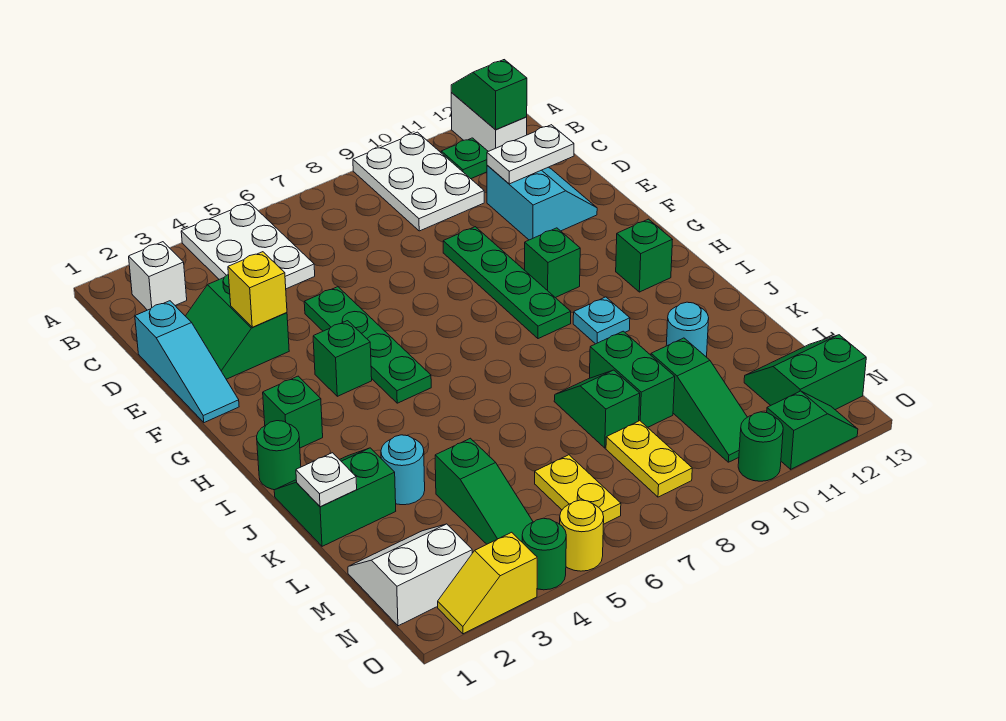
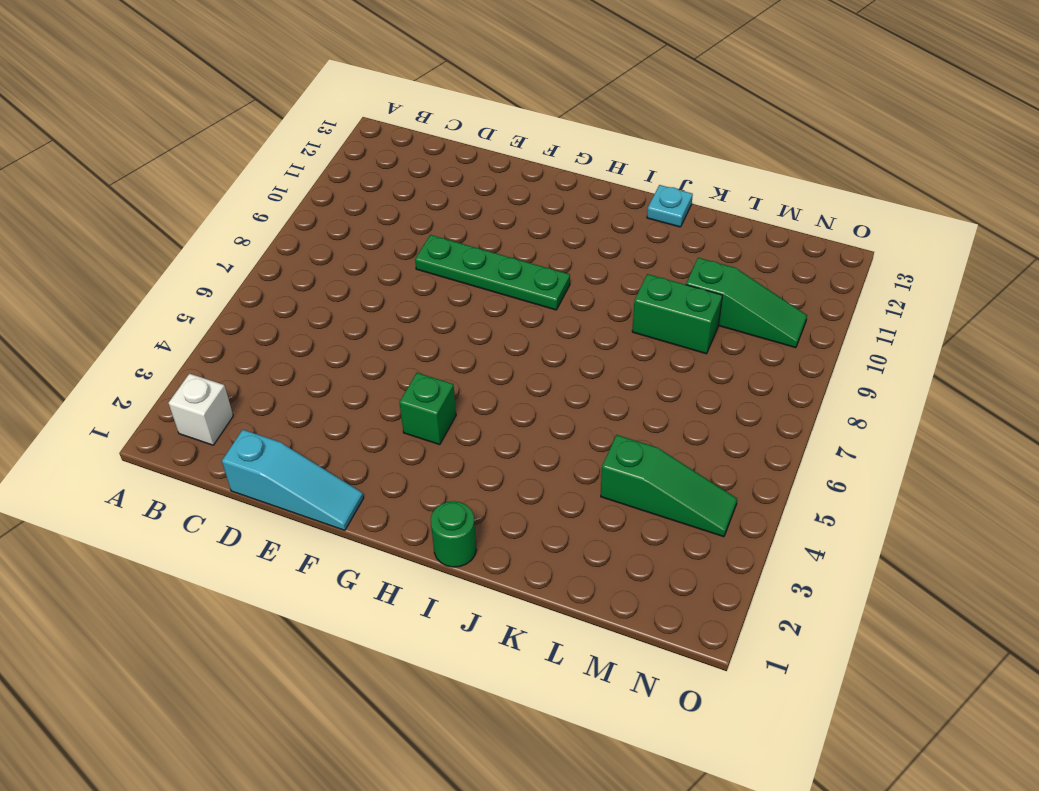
cyan 1x1 plate [647,185,693,227] -> cyan 1x1 plate moved to [573,297,630,344]
none -> white 2x3 plate [181,202,315,289]
none -> white 2x3 plate [353,132,484,231]
none -> white 1x2 brick [451,93,527,151]
none -> green 1x1 plate [441,138,488,179]

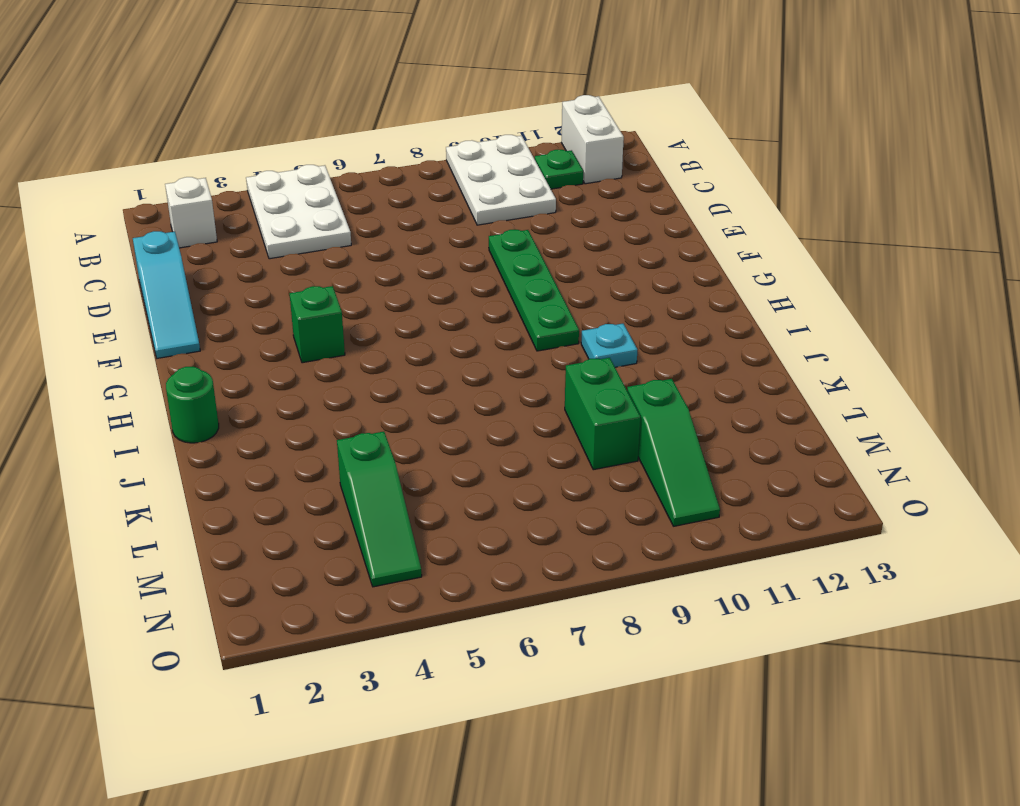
none -> green 2x2 slope [186,275,289,379]
none -> cyan 2x2 slope [487,165,597,240]
none -> green 1x4 plate [304,287,431,403]
none -> green 1x1 brick [525,228,580,298]

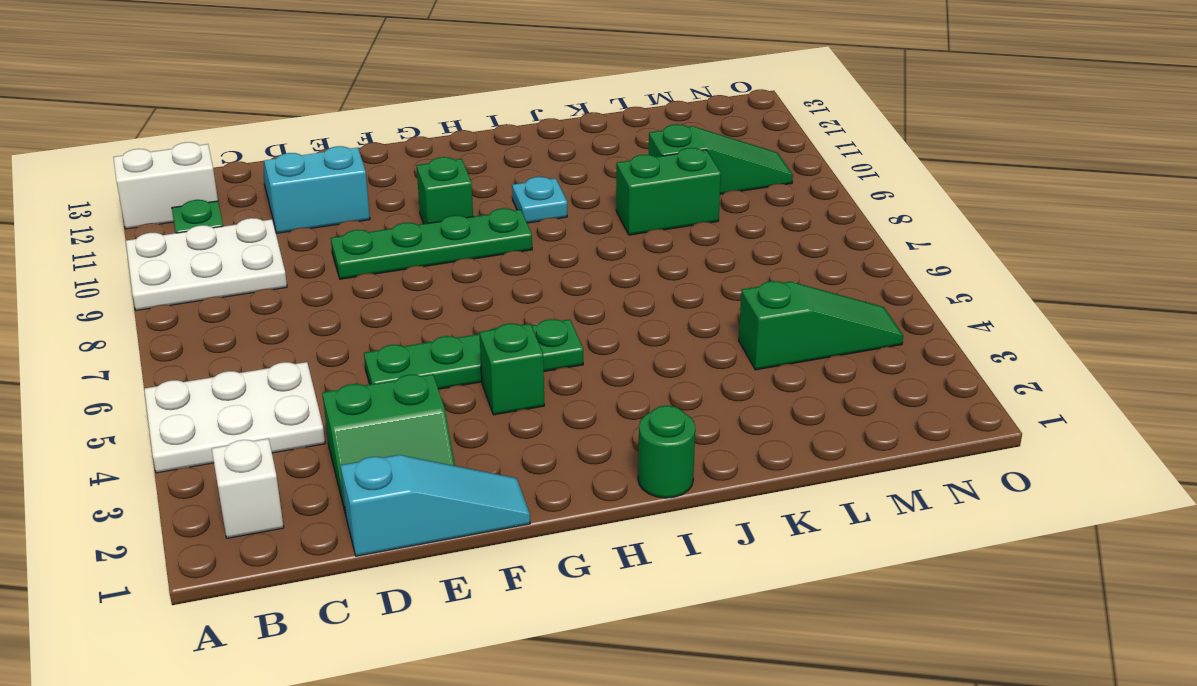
none -> green 1x1 brick [263,376,323,448]
none -> green 1x1 brick [616,219,673,292]
none -> green 2x2 slope [274,448,396,546]
none -> cyan 1x1 round brick [381,435,425,505]

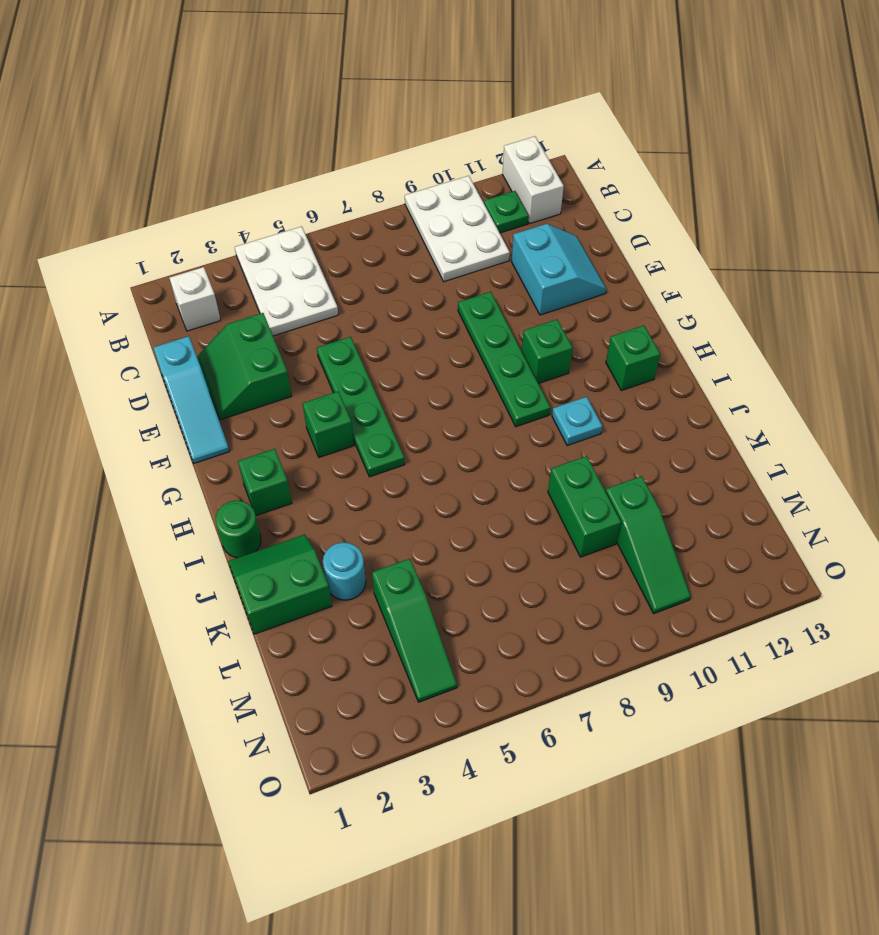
none -> green 1x2 slope [554,370,640,448]
none -> cyan 1x1 round brick [666,302,709,357]
none -> white 2x2 slope [348,524,472,626]
none -> yellow 1x2 plate [535,455,621,524]

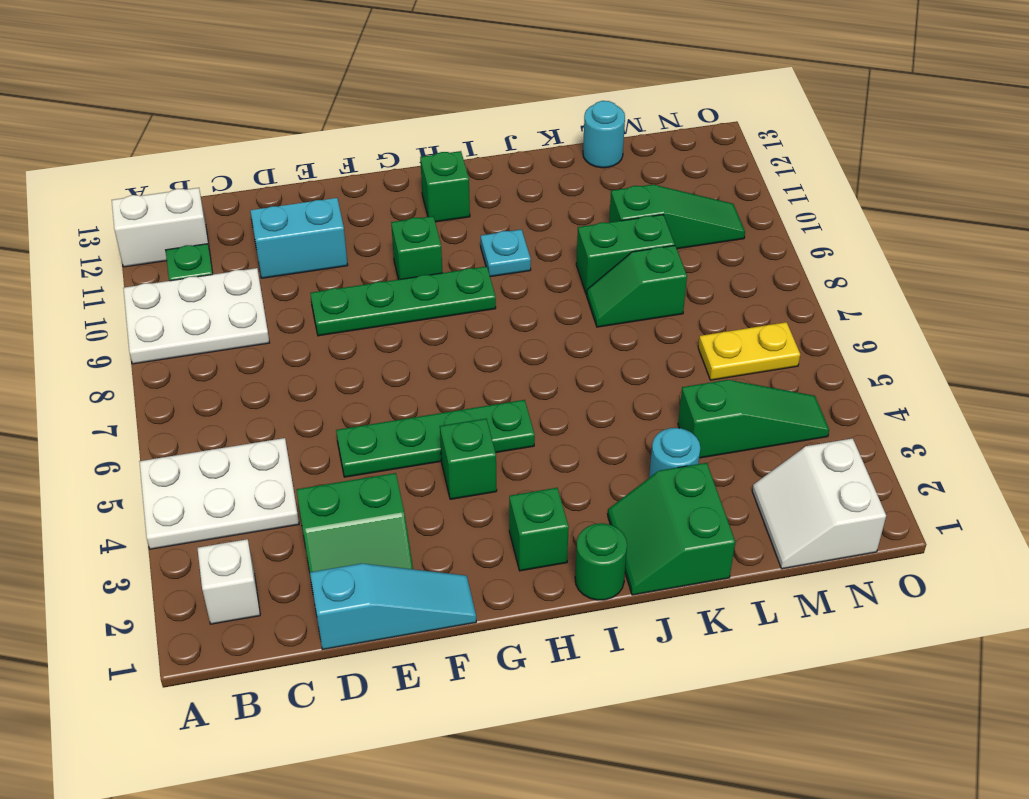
cyan 1x1 round brick [583,101,625,168] -> cyan 1x1 round brick moved to [666,302,709,357]
none -> yellow 1x2 plate [606,421,692,497]
none -> green 2x2 slope [744,335,866,410]
none -> yellow 1x2 slope [438,532,537,634]
none -> green 1x1 round brick [522,518,566,590]

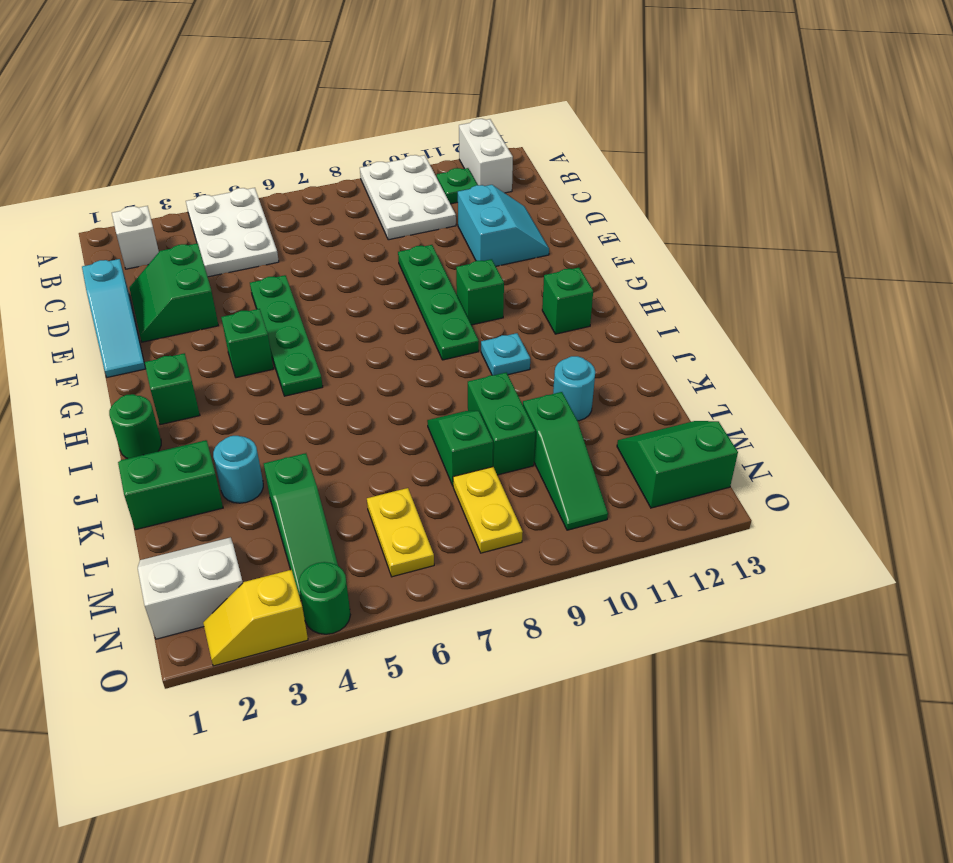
none -> yellow 1x1 round brick [560,500,604,571]
none -> green 1x1 round brick [738,412,783,481]
none -> green 1x2 slope [767,391,858,469]
none -> green 1x2 slope [451,60,527,130]

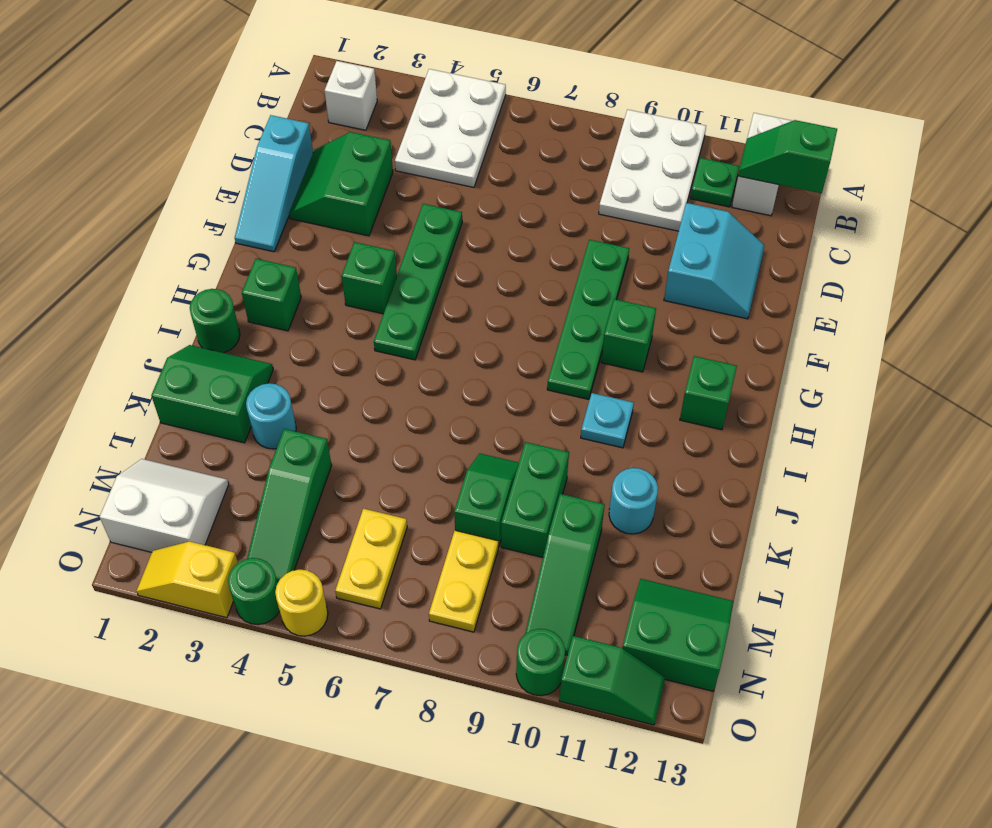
green 1x2 slope [738,120,837,194] -> green 1x2 slope turned to [451,60,527,130]
none -> white 1x2 plate [487,125,574,184]
none -> yellow 1x1 brick [228,252,287,327]
none -> white 1x1 plate [296,453,357,507]

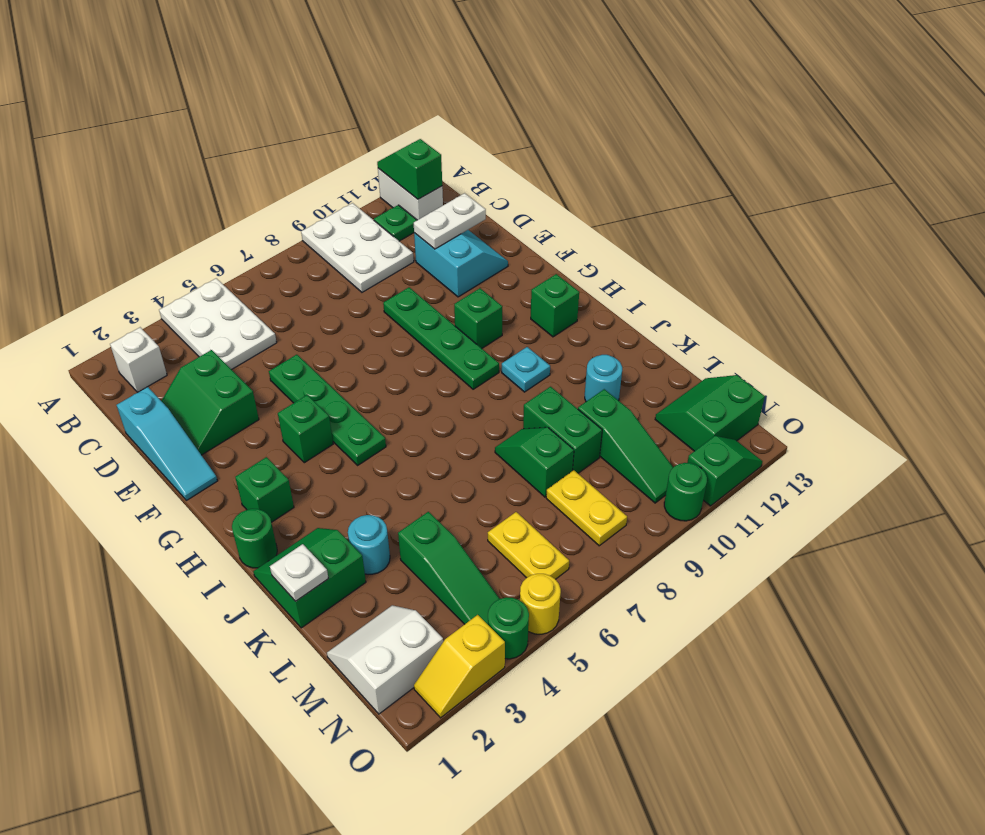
none -> yellow 1x1 brick [228,252,287,327]

